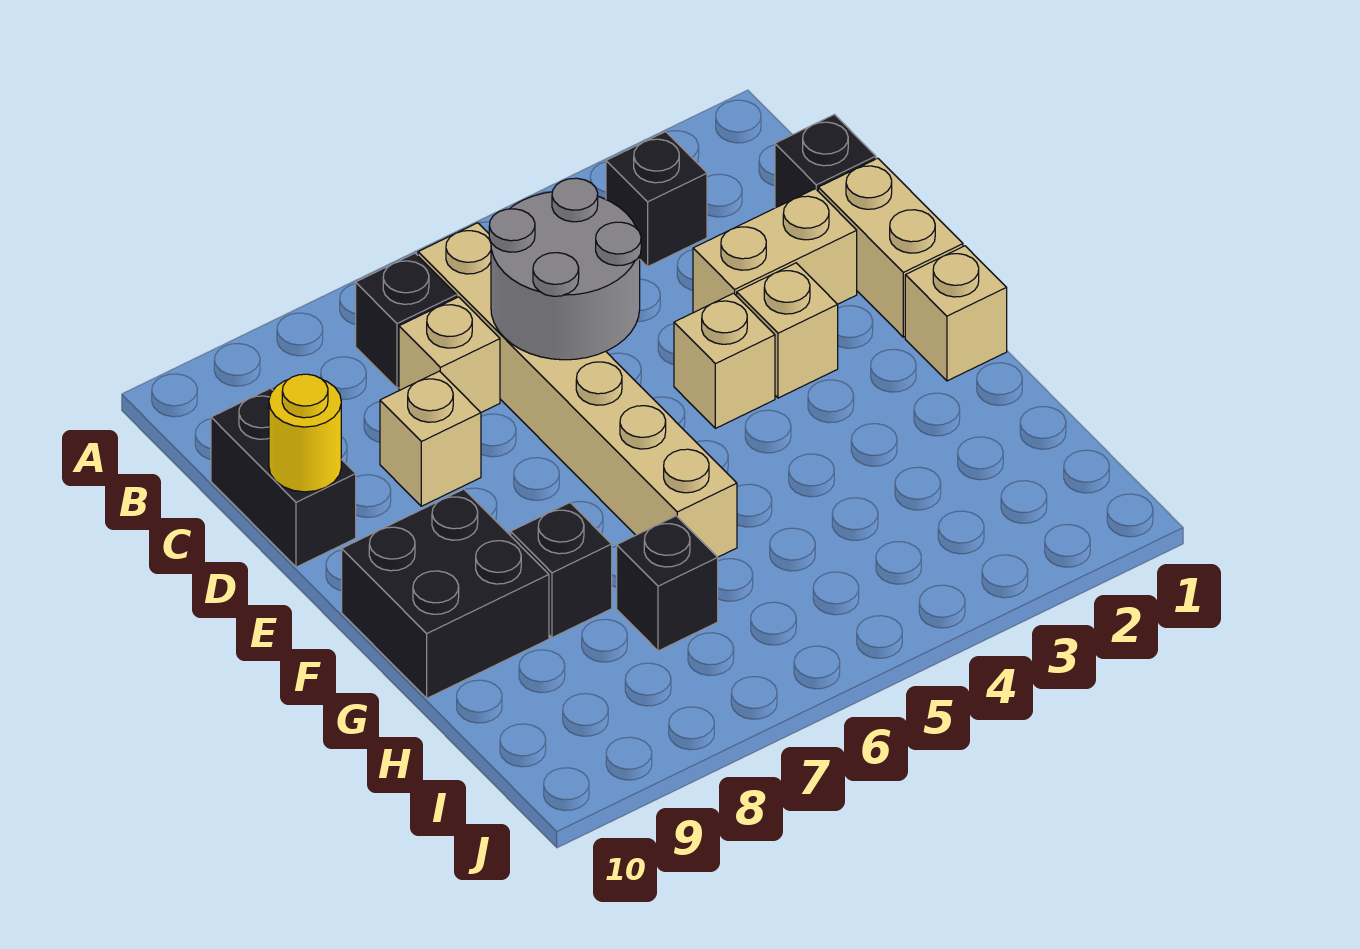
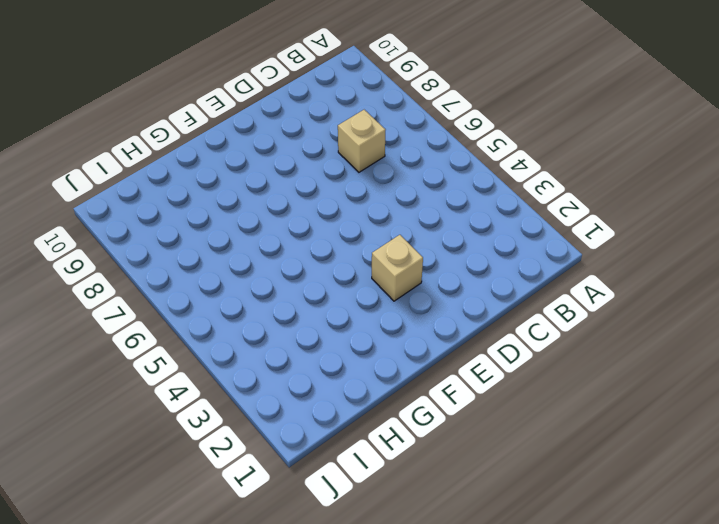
none -> black 1x1 brick [606,132,707,267]
none -> tan 1x6 brick [418,223,737,557]
none -> black 1x1 brick [356,253,457,388]

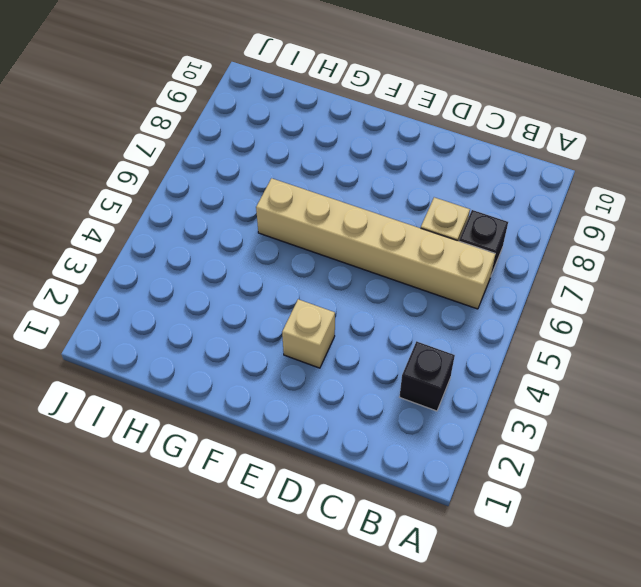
none -> black 1x1 brick [775,115,876,208]
none -> black 1x2 brick [211,388,356,567]
none -> tan 1x2 brick [818,158,963,337]

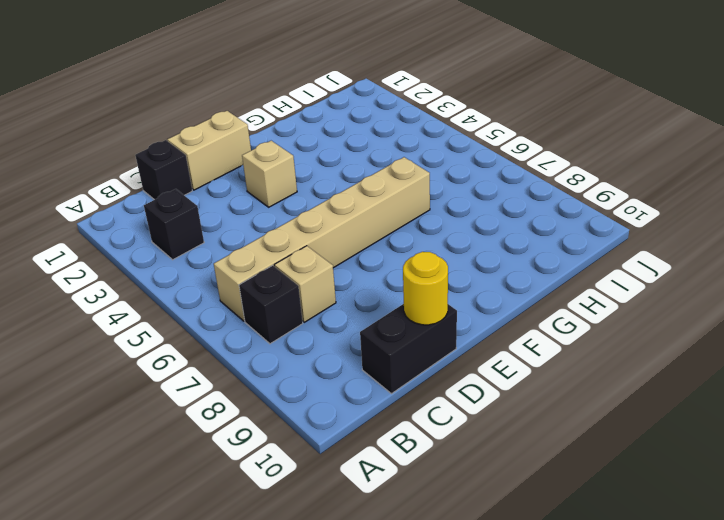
none -> tan 1x2 brick [693,189,857,313]
none -> tan 1x1 brick [380,371,481,506]
none -> tan 1x1 brick [674,293,775,428]

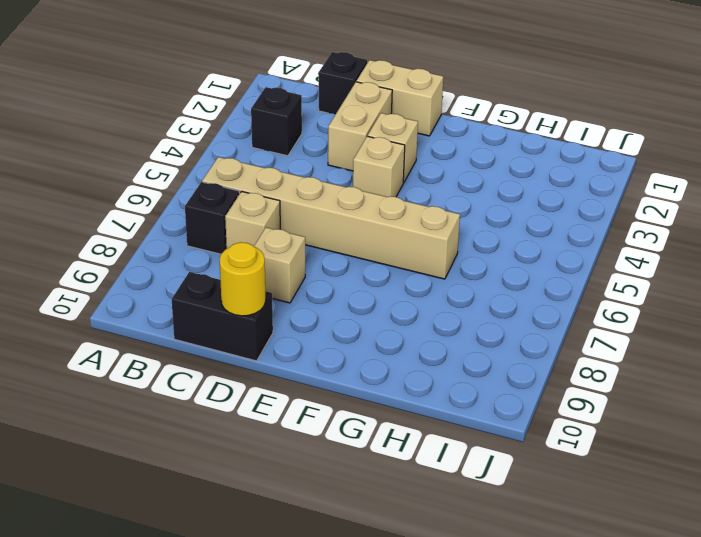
none -> tan 1x1 brick [905,246,1007,381]
none -> black 2x2 brick [342,489,549,698]
none -> black 1x1 brick [511,503,612,638]

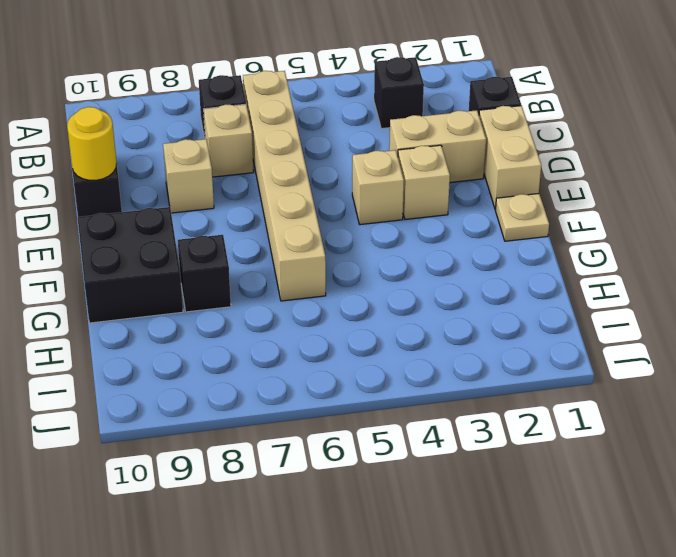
tan 1x1 plate [496,194,549,241] -> tan 1x1 brick [905,246,1007,381]
none -> black 1x1 brick [617,516,718,651]
none -> grey 2x2 round brick [489,178,641,360]

